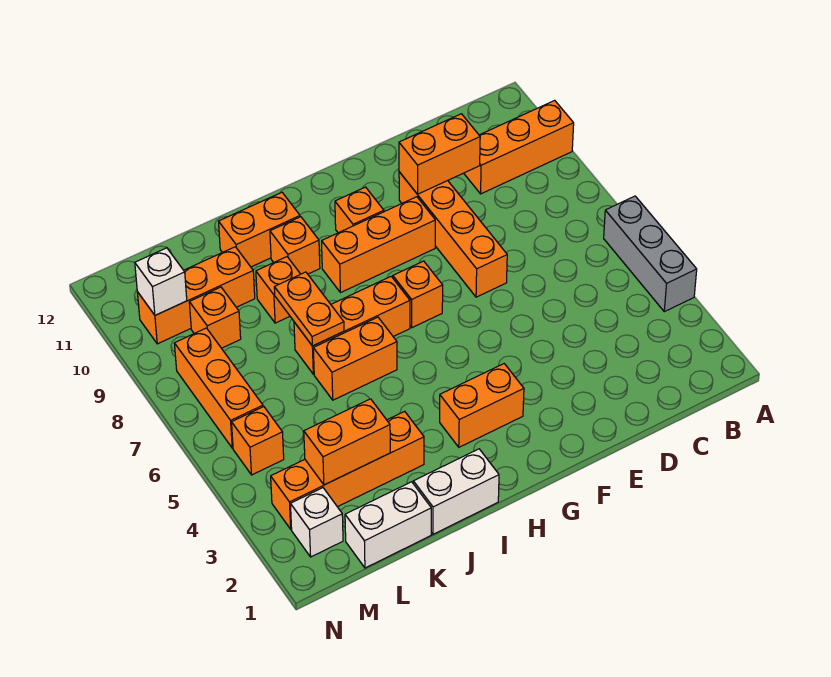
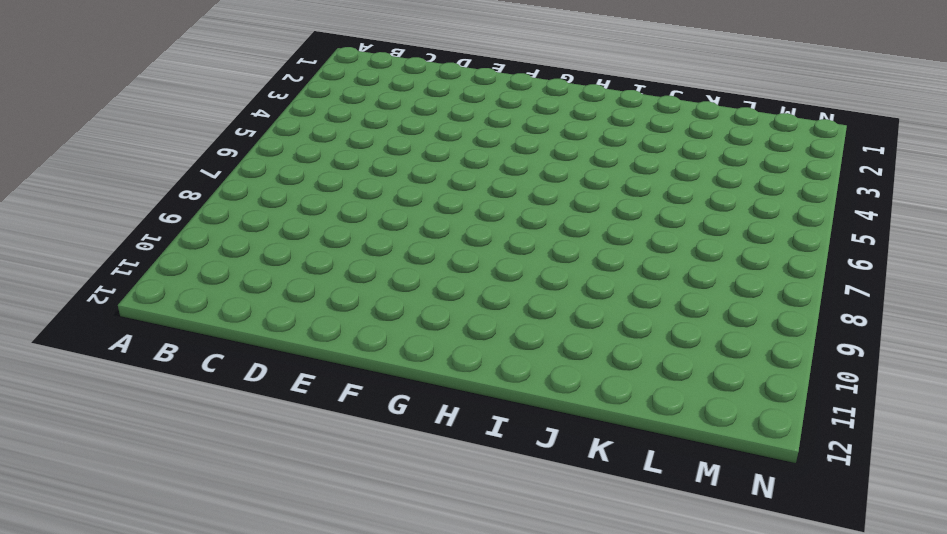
none -> grey 1x3 brick [604,196,697,312]
none -> orange 1x3 brick [464,100,574,194]
none -> orange 1x4 brick [399,172,507,297]

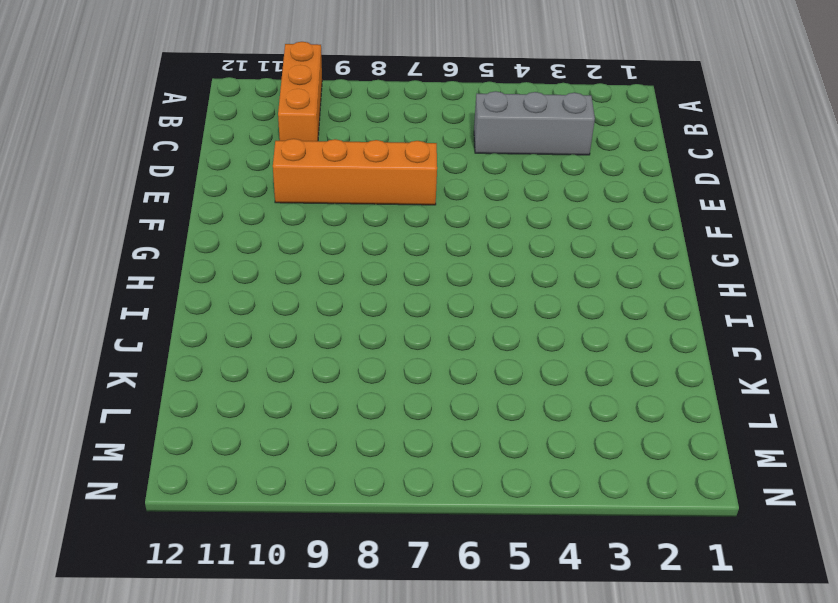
grey 1x3 brick [474,91,595,155] -> grey 1x3 brick moved to [604,196,697,312]
none -> orange 1x3 brick [322,197,435,293]
none -> orange 1x2 brick [440,364,524,447]
none -> orange 1x1 brick [393,261,443,328]

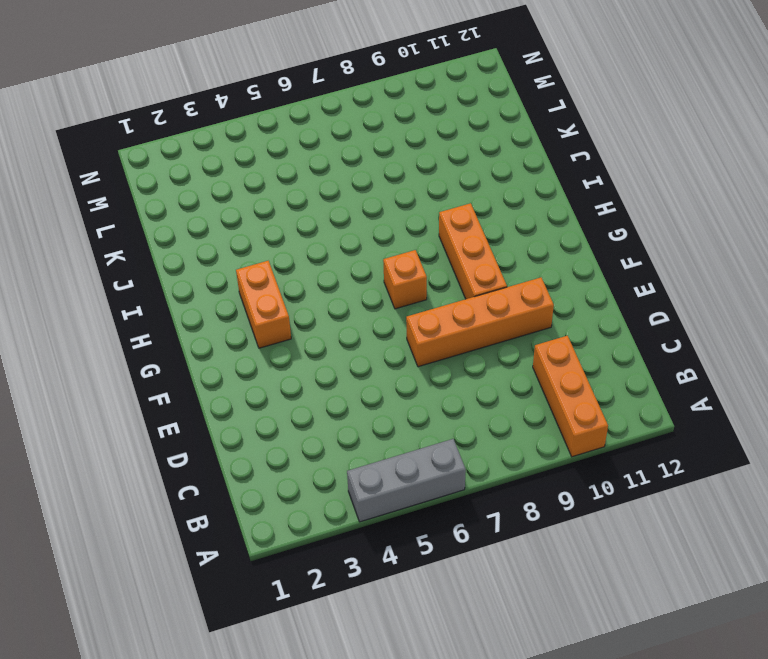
none -> orange 1x1 brick [335,187,384,233]
none -> orange 1x3 brick [294,277,410,374]
none -> white 1x2 brick [413,449,499,534]

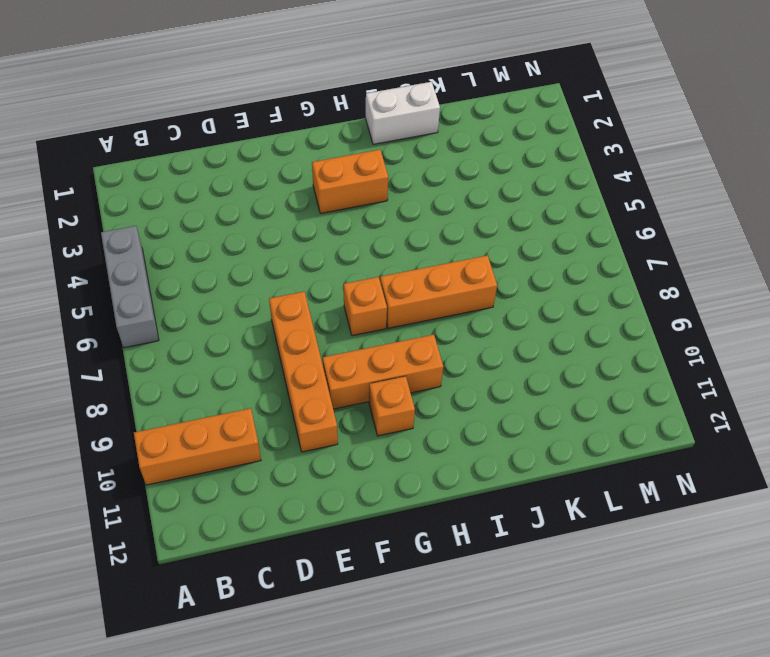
none -> orange 1x2 brick [313,317,397,400]
none -> orange 1x1 brick [270,217,320,274]
none -> orange 1x2 brick [219,192,300,267]

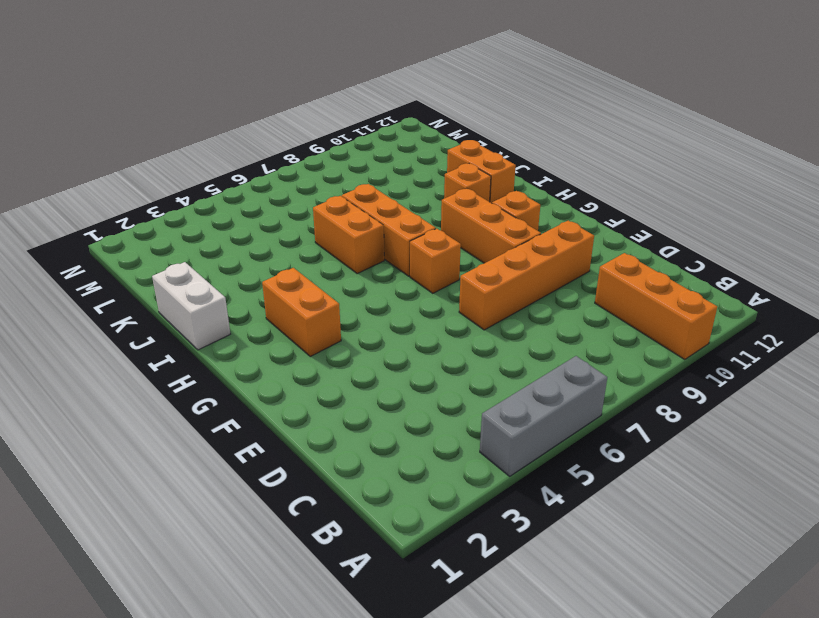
none -> orange 1x4 brick [271,411,424,529]
none -> orange 1x1 brick [256,257,300,323]
none -> white 1x2 brick [345,482,431,568]

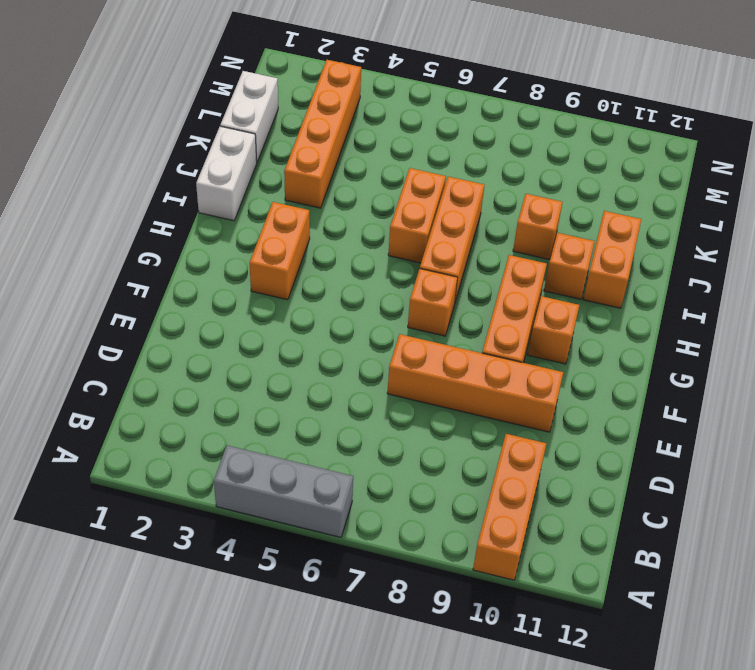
none -> orange 1x3 brick [137,247,255,344]
none -> orange 1x1 brick [189,287,241,348]
none -> white 1x1 brick [290,488,343,557]

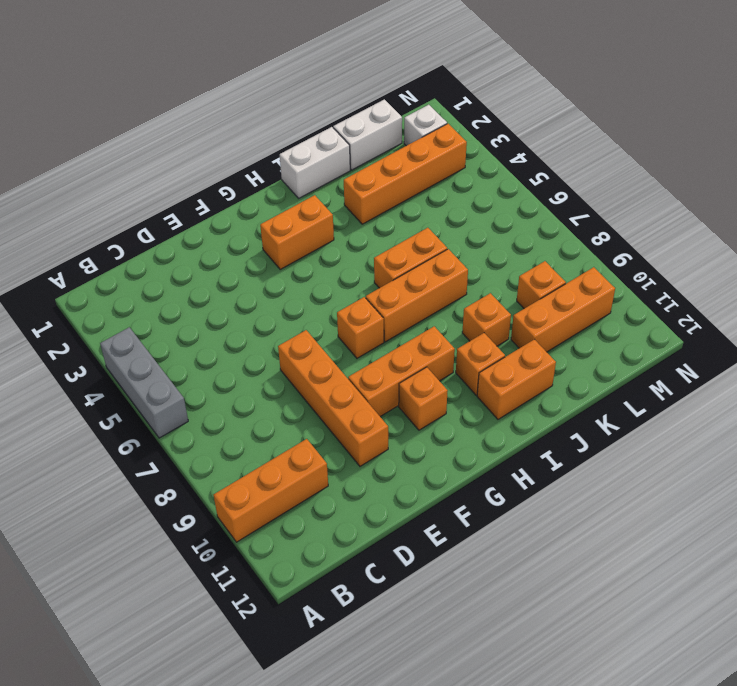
none -> orange 1x1 brick [232,407,284,475]
none -> orange 1x3 brick [174,328,263,448]
none -> orange 1x2 brick [399,114,480,194]

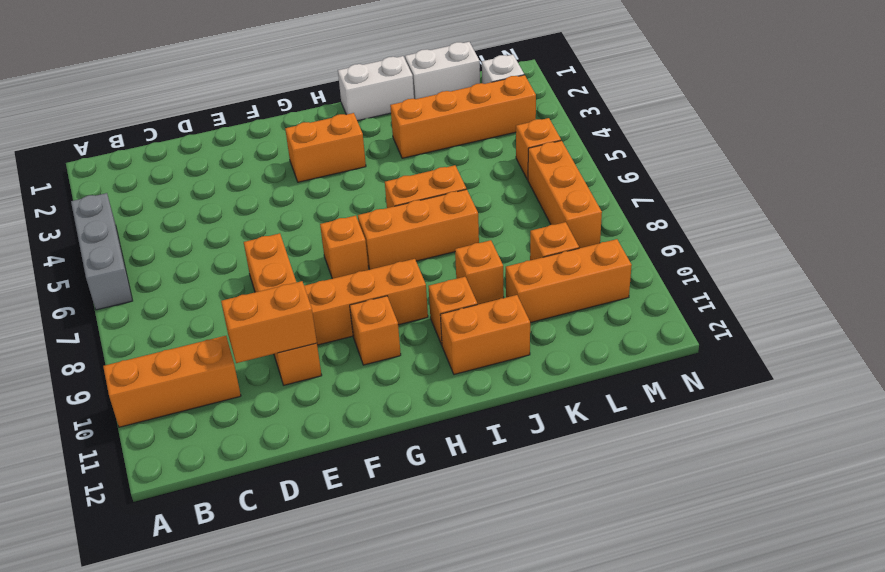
none -> orange 1x2 plate [274,272,344,346]
none -> orange 1x2 brick [304,399,390,485]
none -> white 1x1 brick [135,248,187,315]

